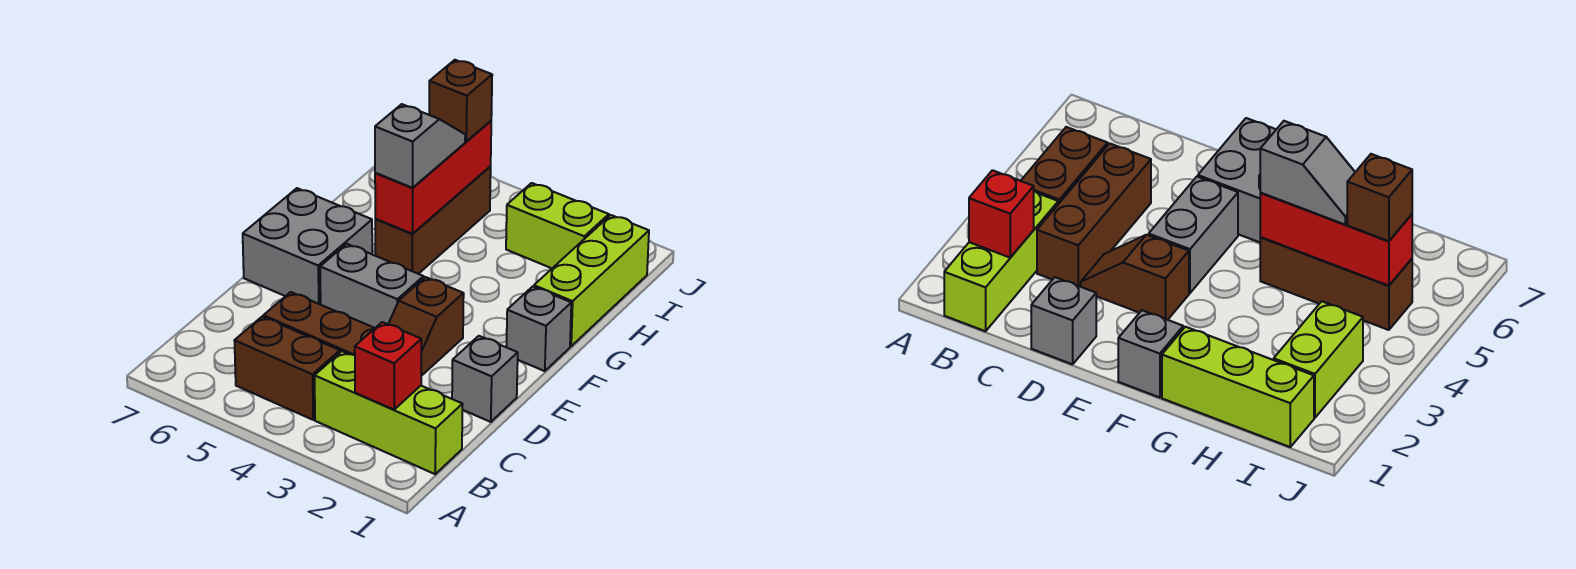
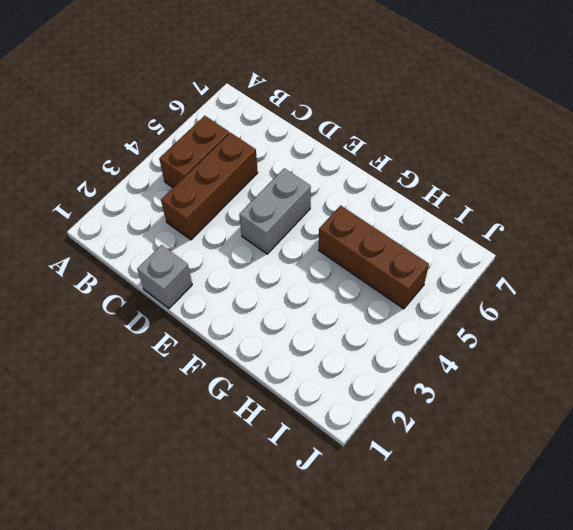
none -> lime 1x3 brick [314,351,463,474]
none -> brown 1x2 slope [388,277,464,376]
none -> grey 2x2 brick [243,188,372,305]

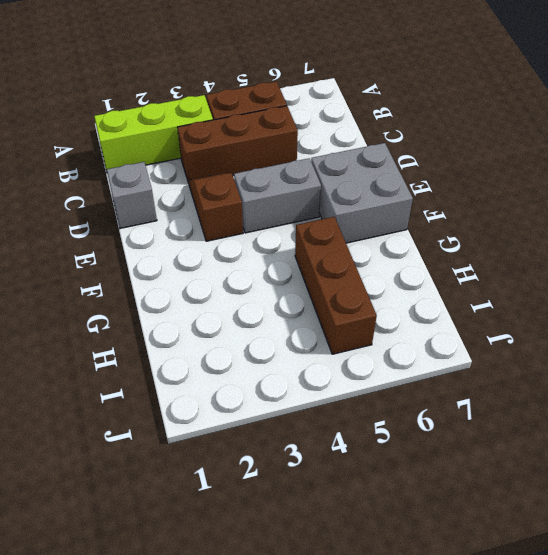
none -> grey 1x1 brick [506,286,571,371]
none -> lime 1x3 brick [534,215,649,346]
none -> lime 1x2 brick [506,183,609,268]

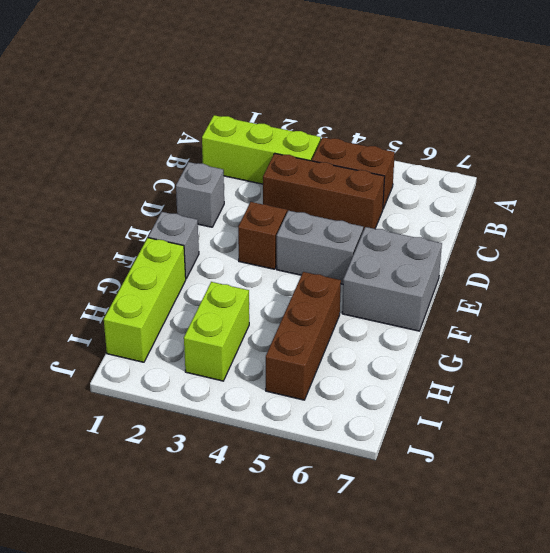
lime 1x2 brick [184,282,249,381] -> lime 1x2 brick turned to [506,183,609,268]
none -> red 1x1 brick [355,322,421,410]
none -> red 1x3 brick [375,121,491,234]
none -> grey 1x2 slope [375,104,465,188]

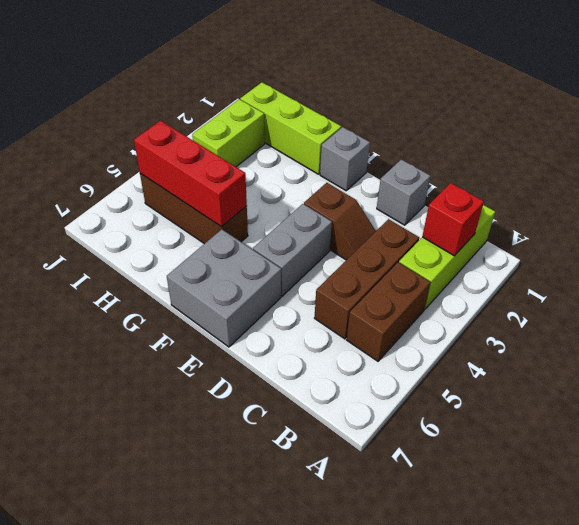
none -> grey 1x2 slope [375,104,465,188]
none -> brown 1x1 brick [429,60,492,141]

